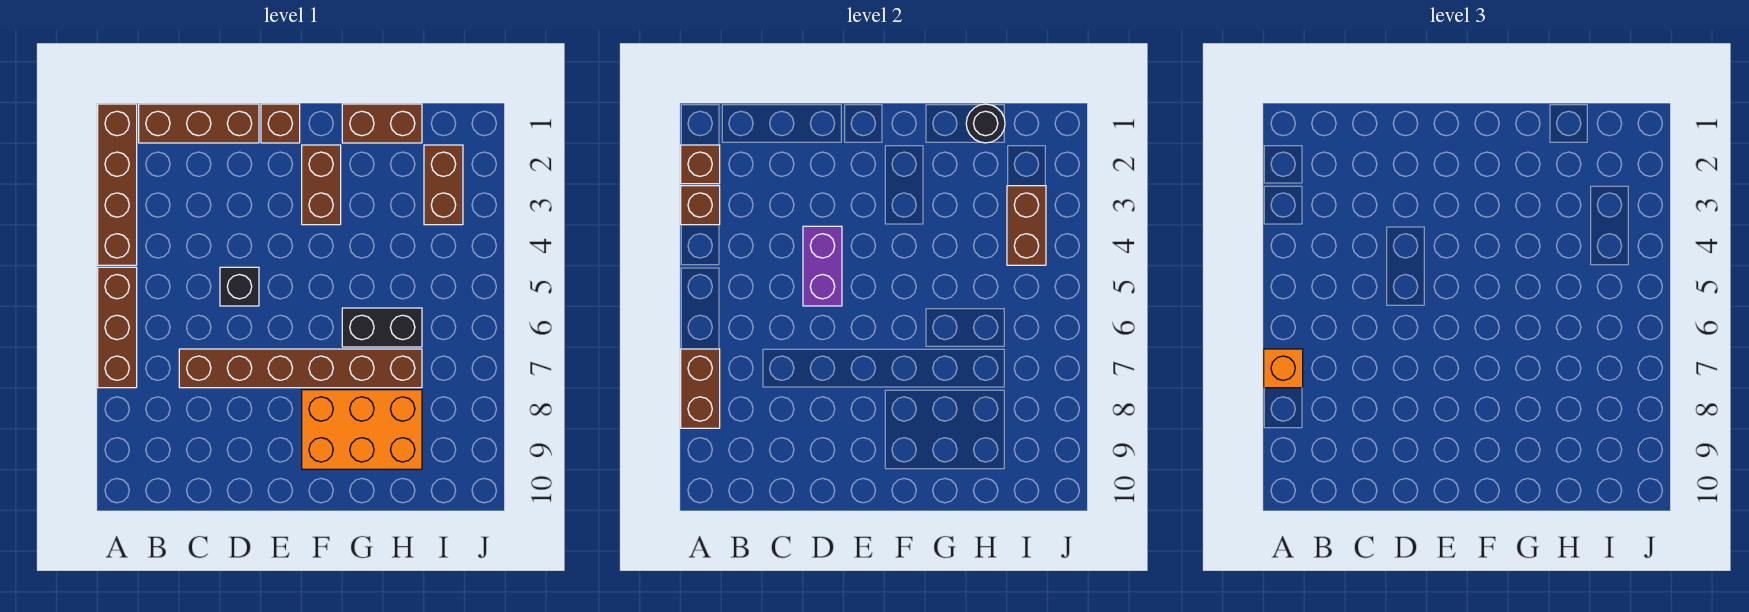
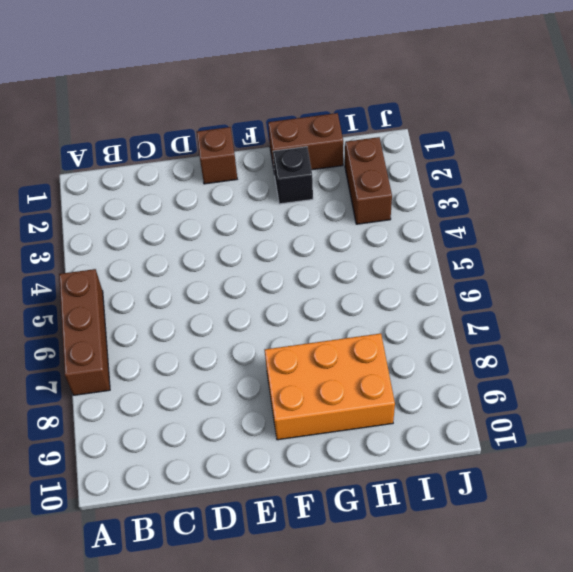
black 1x1 brick [273,147,313,204] -> black 1x1 brick moved to [220,267,259,306]
none -> brown 1x4 brick [98,104,137,265]
none -> brown 1x3 brick [139,104,259,143]
none -> brown 1x6 brick [179,349,422,388]

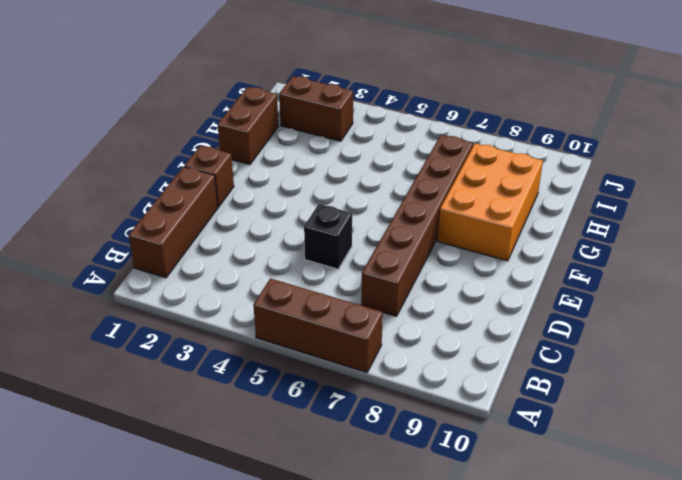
none -> brown 1x4 brick [98,104,137,265]
none -> brown 1x2 brick [302,145,341,225]
none -> black 1x2 brick [342,308,422,347]

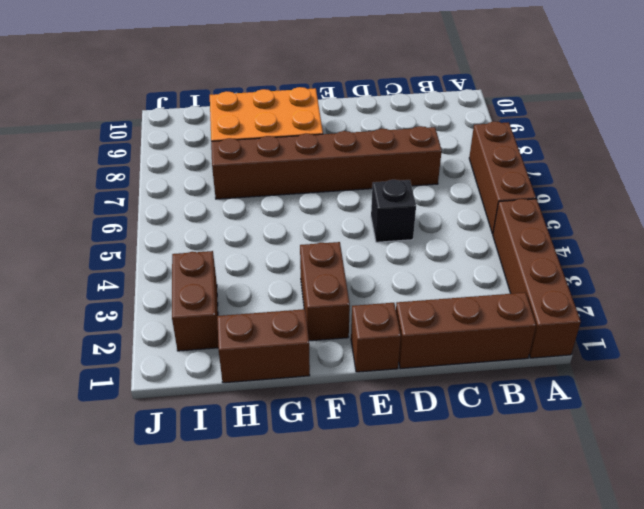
none -> black 1x2 brick [342,308,422,347]
none -> brown 1x1 brick [681,145,720,184]
none -> brown 1x1 brick [681,186,720,225]

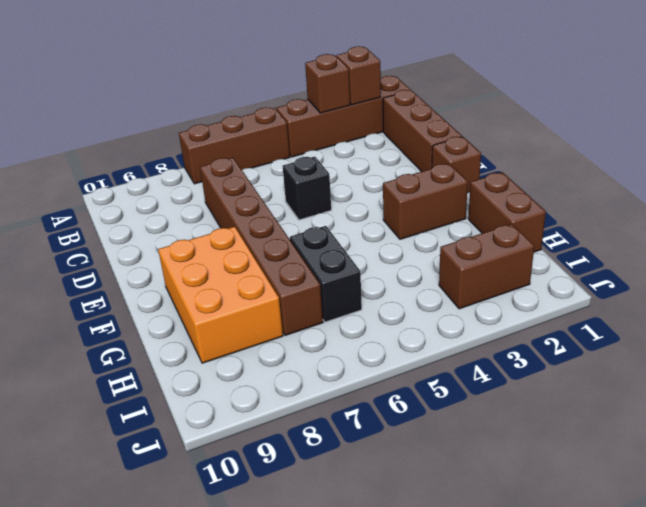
none -> brown 1x2 brick [681,349,720,428]
none -> purple 1x2 brick [803,226,842,306]
none -> black 1x1 round brick [966,104,1005,143]

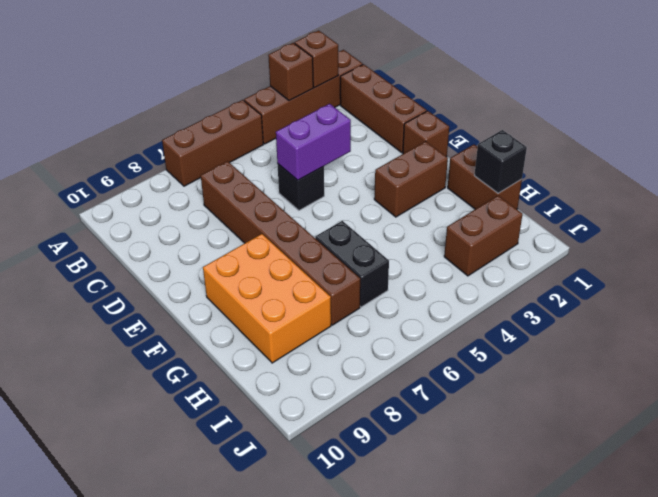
black 1x1 brick [474,130,527,193] -> black 1x1 round brick [966,104,1005,143]
none -> brown 1x2 brick [681,349,720,428]
none -> brown 1x2 brick [1007,186,1046,265]
none -> orange 1x1 brick [1264,349,1303,388]

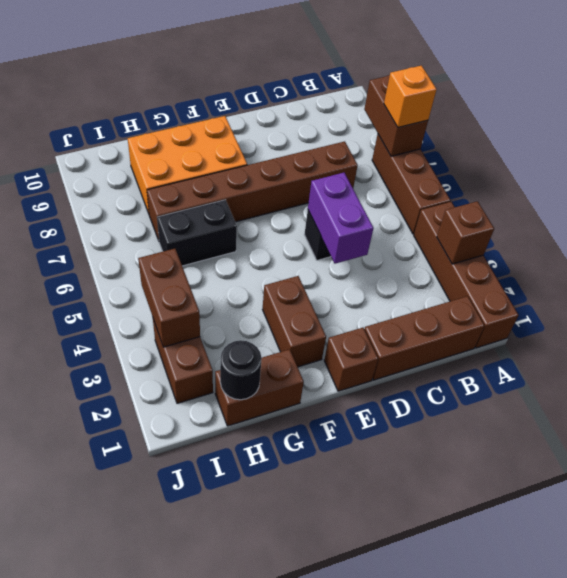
none -> brown 1x1 brick [681,145,720,184]

